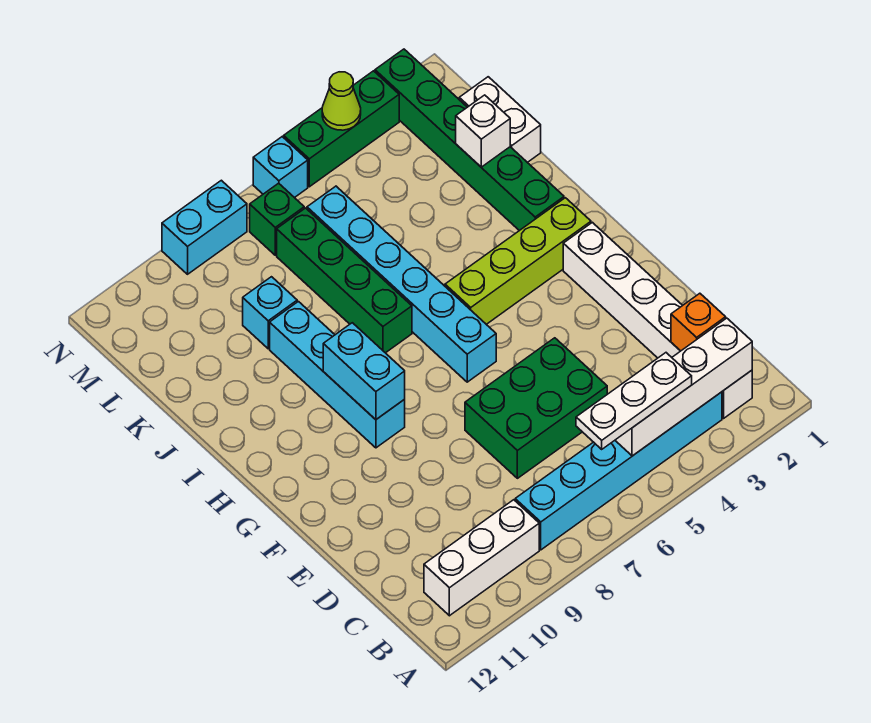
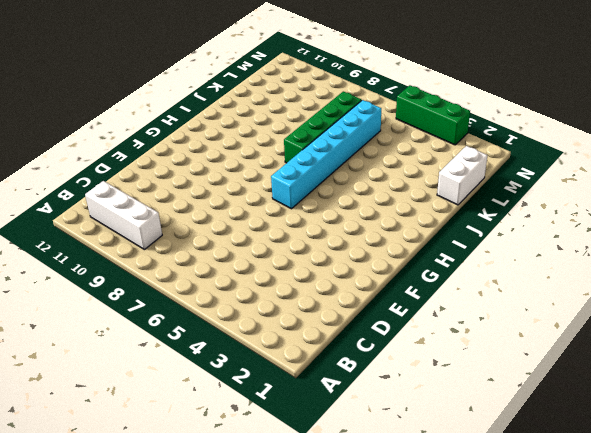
none -> white 1x6 brick [563,222,752,418]
none -> cyan 1x6 brick [515,392,722,550]
none -> green 2x3 brick [465,338,607,478]

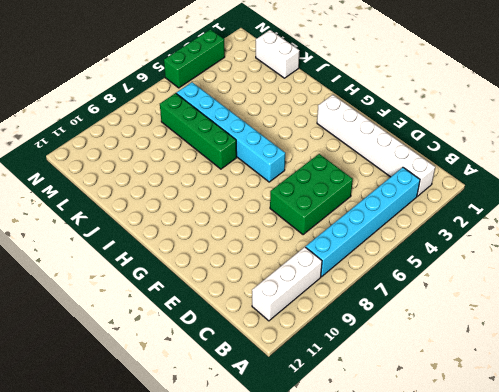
none -> cyan 1x4 brick [270,302,405,448]
none -> lime 1x4 brick [445,198,591,324]
none -> green 1x6 brick [375,49,564,231]

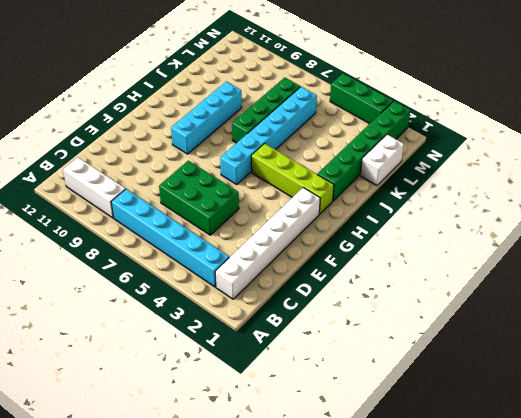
none -> cyan 1x1 brick [243,277,297,349]
none -> green 1x1 brick [250,183,304,255]
none -> cyan 1x1 brick [253,137,308,198]

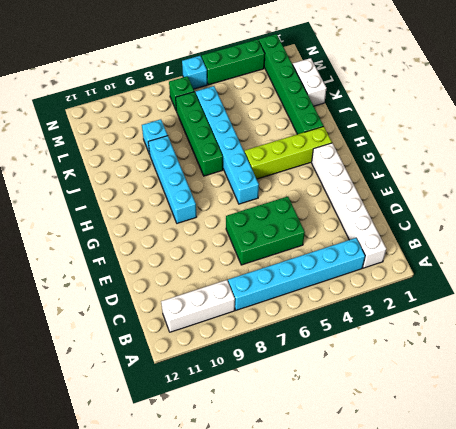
none -> cyan 1x2 brick [162,180,247,274]
none -> white 1x4 brick [615,318,752,456]
none -> orange 1x1 brick [671,293,726,351]

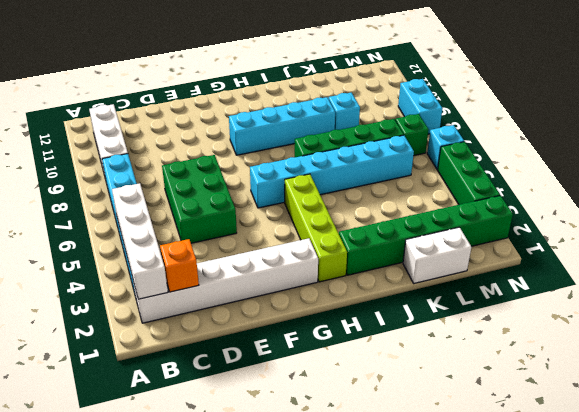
none -> cyan 1x2 brick [323,323,405,420]
none -> white 1x1 brick [456,95,510,167]
none -> lime 1x1 cone [322,72,361,130]

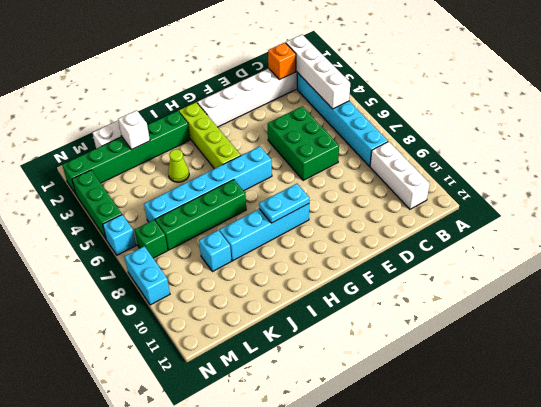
cyan 1x2 plate [259,184,309,223] -> cyan 1x2 brick [323,323,405,420]
lime 1x1 cone [168,149,189,182] -> lime 1x1 cone moved to [322,72,361,130]
none -> white 1x3 plate [576,353,692,449]

